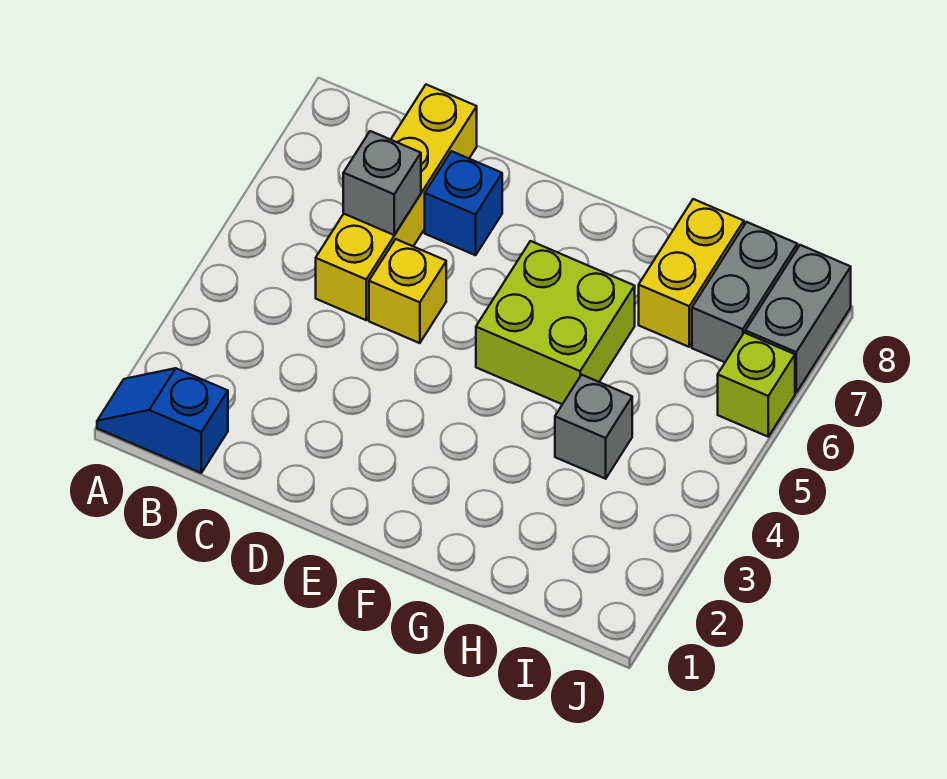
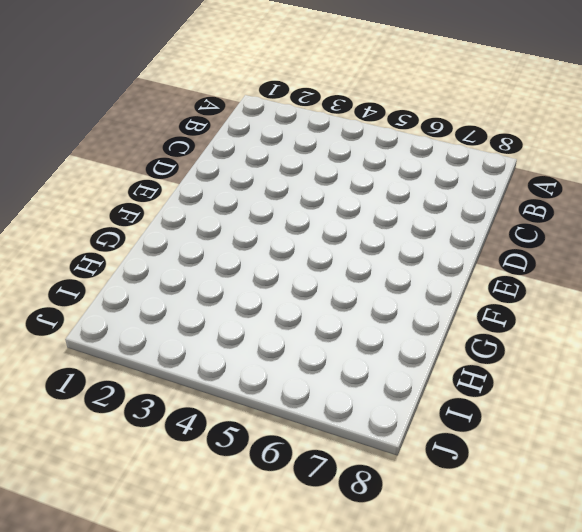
none -> blue 1x2 slope [97,368,228,473]
none -> yellow 1x4 brick [316,85,477,320]

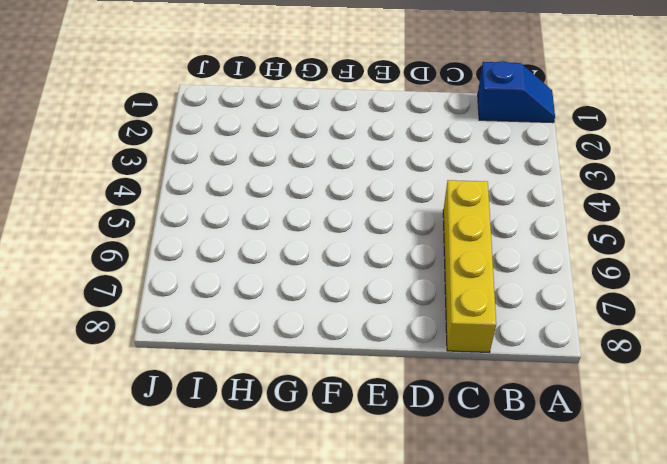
none -> yellow 1x1 brick [369,239,446,343]
none -> blue 1x1 brick [425,151,502,255]

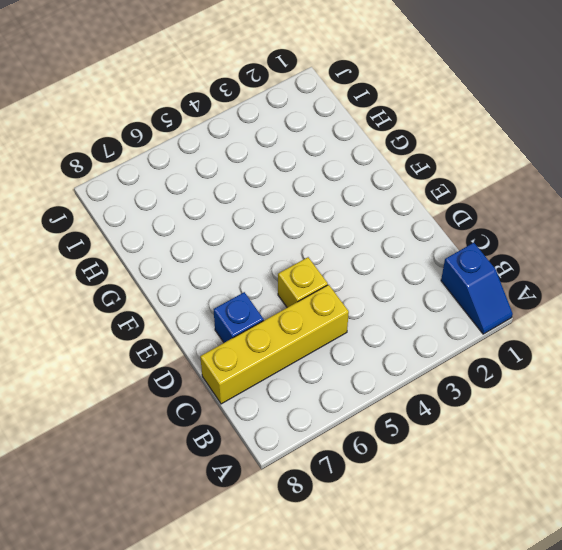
none -> lime 2x2 brick [476,241,635,404]
none -> grey 1x1 brick [555,375,632,479]

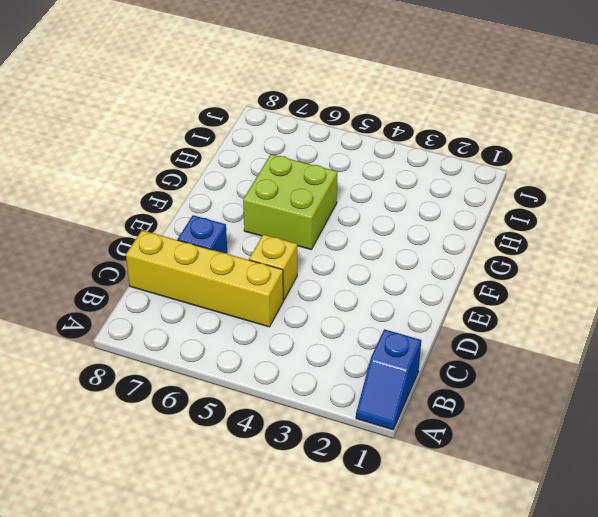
none -> grey 1x1 brick [555,375,632,479]
none -> yellow 1x2 brick [639,199,744,347]

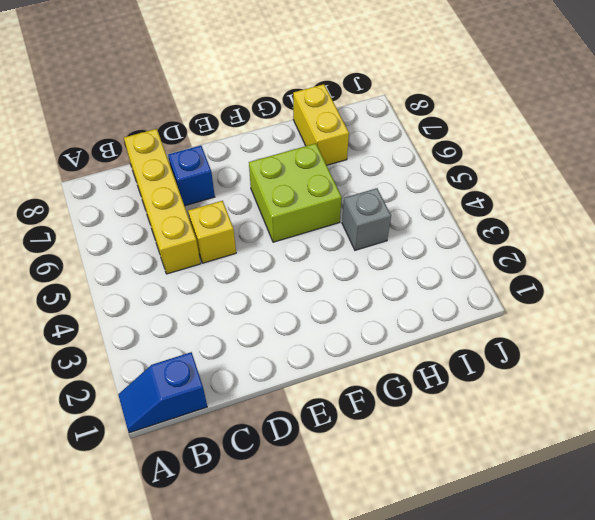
none -> grey 1x2 brick [692,222,797,362]
none -> lime 1x1 brick [718,333,795,437]

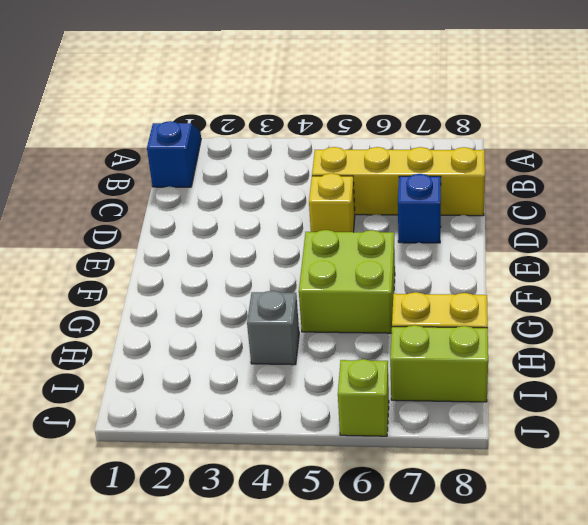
lime 1x2 brick [390,325,488,402] -> grey 1x2 brick [692,222,797,362]
none -> grey 1x2 brick [745,245,851,393]
none -> grey 1x1 brick [343,131,421,235]

